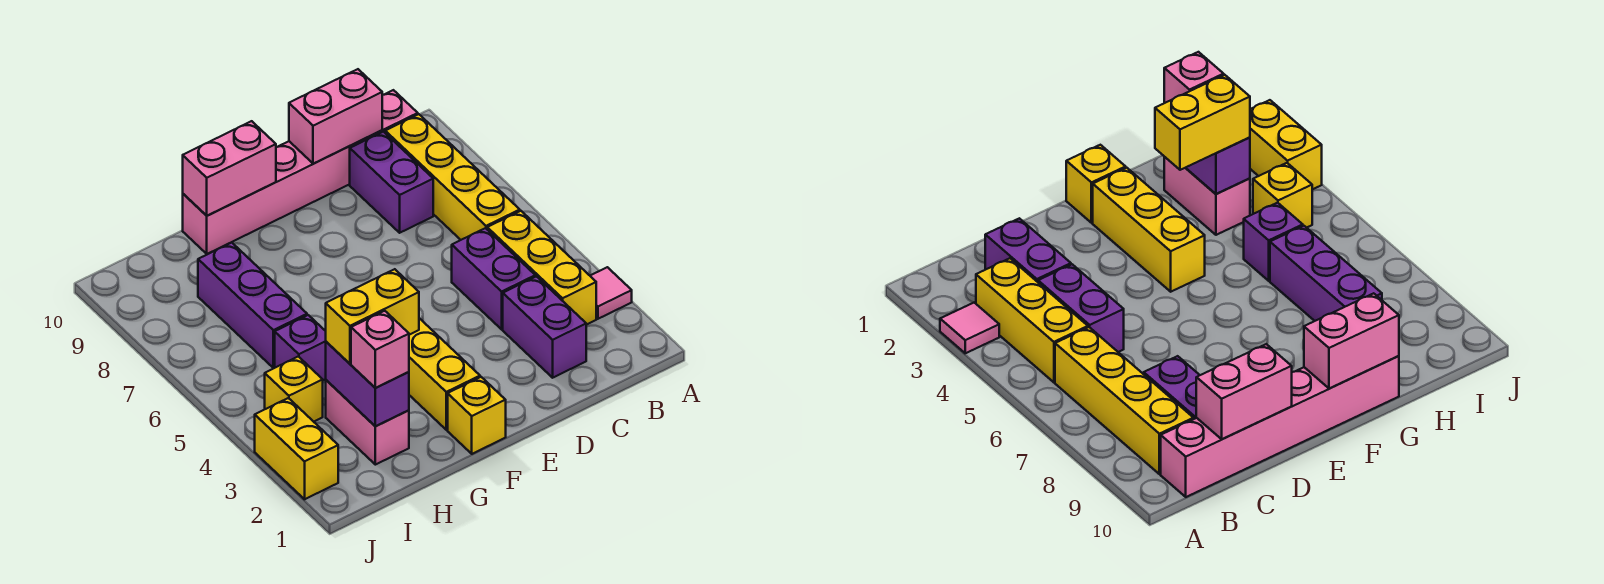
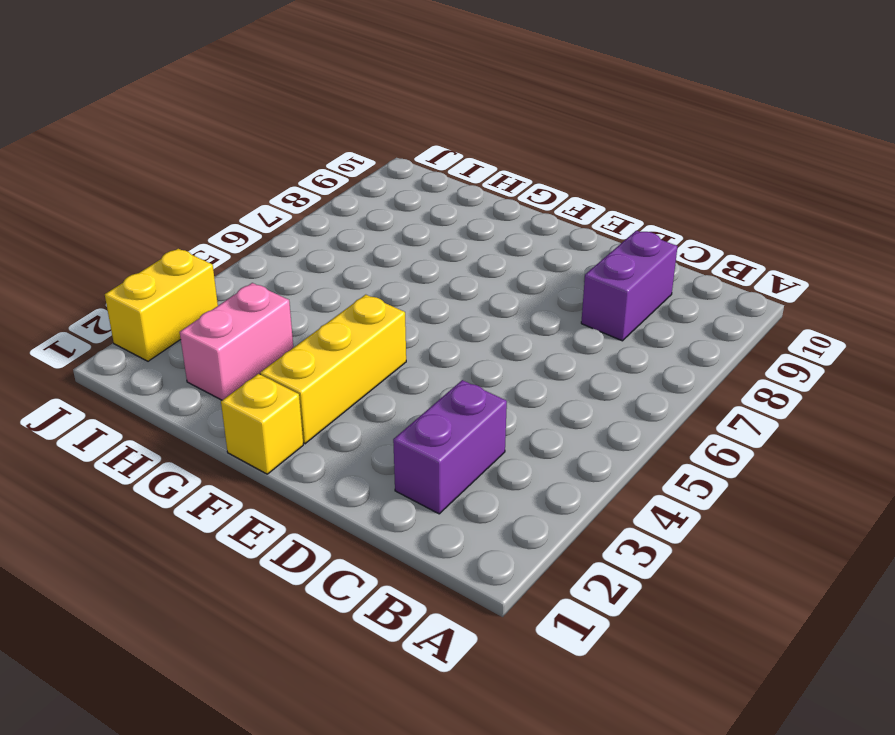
none -> pink 1x1 tile [590,267,632,319]
none -> yellow 1x3 brick [487,211,596,325]
none -> yellow 1x4 brick [385,114,520,240]

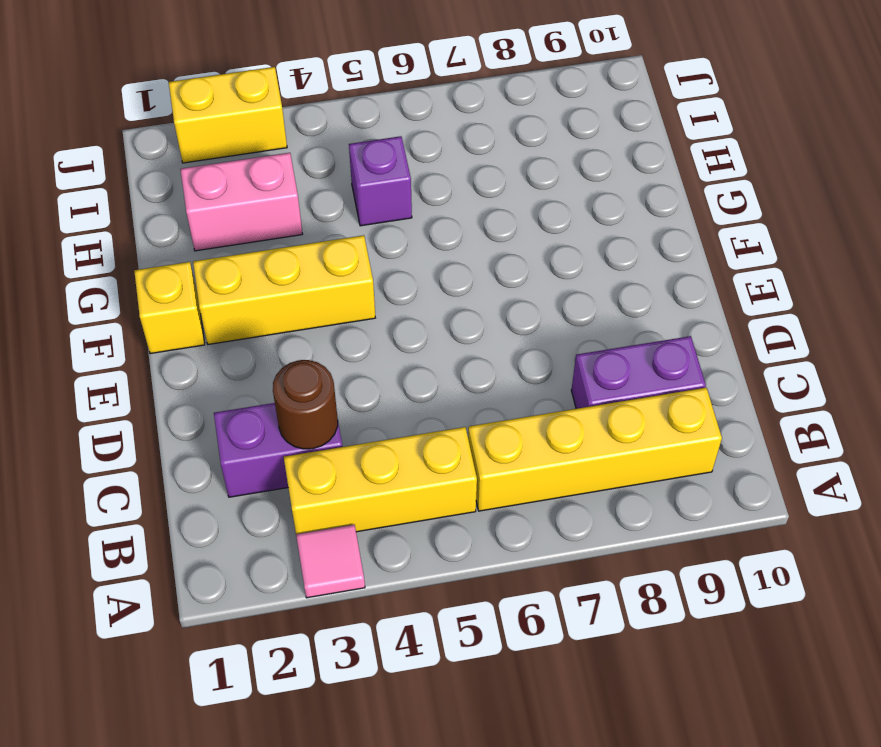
brown 1x1 round brick [273,360,338,449] -> none
none -> pink 1x6 brick [183,90,418,254]
none -> purple 1x2 brick [452,228,535,329]
none -> purple 1x3 brick [198,242,307,368]

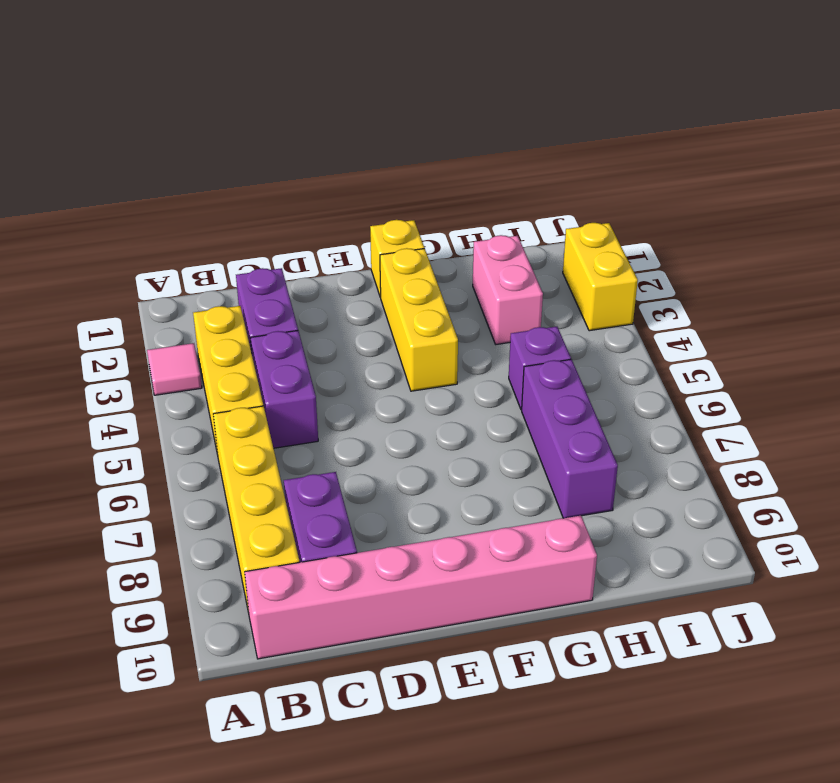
none -> yellow 1x1 brick [265,357,323,422]
none -> pink 1x2 brick [289,69,382,164]
none -> pink 1x2 brick [183,121,276,216]

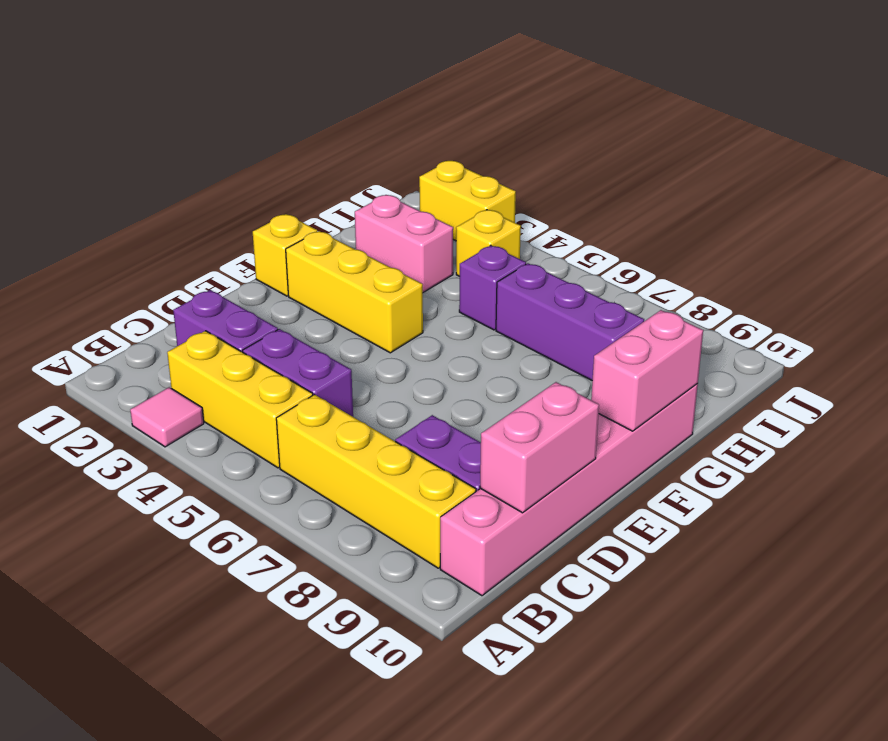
none -> purple 1x2 brick [326,342,409,426]
none -> yellow 1x2 brick [326,269,419,364]
none -> pink 1x1 brick [351,311,409,388]

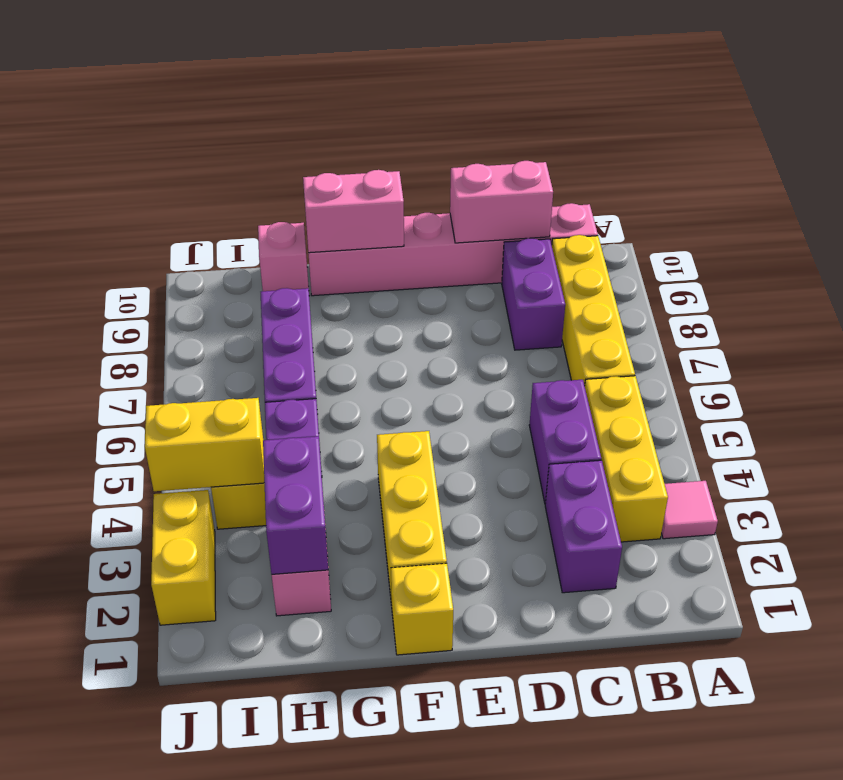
pink 1x1 brick [258,222,309,291] -> pink 1x1 brick moved to [351,311,409,388]
yellow 1x2 brick [145,398,264,491] -> yellow 1x2 brick moved to [326,269,419,364]

